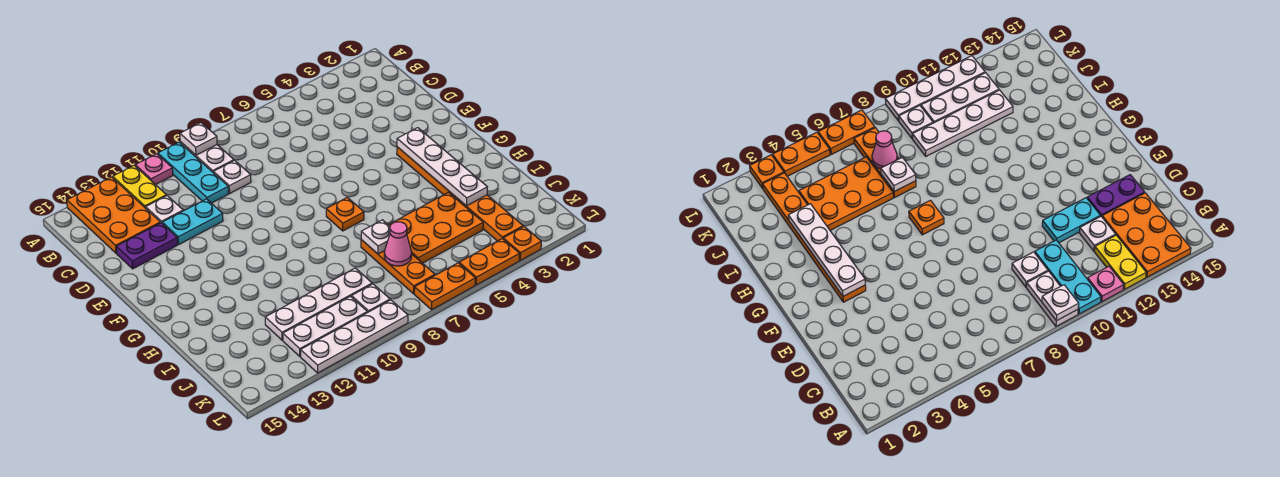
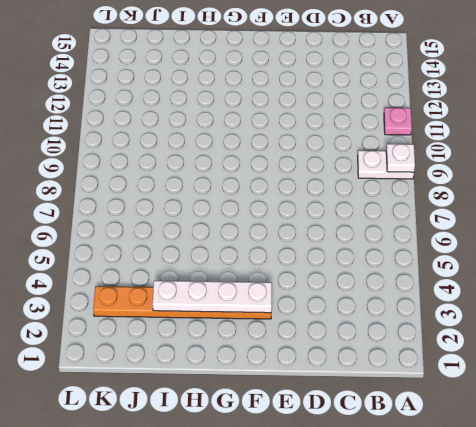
none -> cyan 1x3 plate [158,142,228,203]
none -> yellow 1x2 plate [113,165,166,208]
none -> orange 2x3 plate [67,177,160,253]

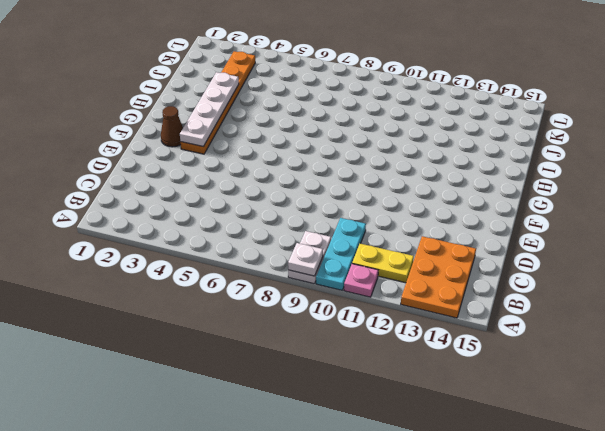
yellow 1x2 plate [352,243,414,283] -> yellow 1x2 plate turned to [113,165,166,208]
brown 1x1 cone [161,106,183,147] -> none
none -> white 1x1 plate [213,160,251,193]
none -> white 1x1 plate [146,196,183,223]
none -> cyan 1x2 plate [162,199,223,244]

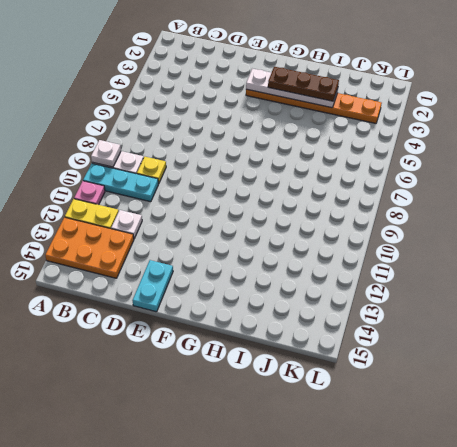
yellow 1x1 plate [137,157,166,184] -> white 1x1 plate [213,160,251,193]
cyan 1x2 plate [133,260,173,312] -> cyan 1x2 plate moved to [162,199,223,244]
brown 1x3 plate [268,67,339,101] -> none
none -> purple 1x2 plate [116,223,177,269]
none -> orange 1x1 plate [326,197,364,231]
none -> orange 2x3 plate [389,192,483,263]

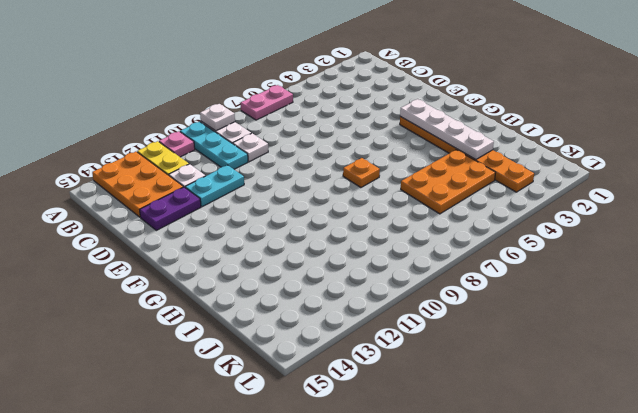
pink 1x2 plate [241,85,293,120] -> none
none -> orange 1x3 plate [361,240,435,294]
none -> white 1x4 plate [265,268,372,340]
none -> white 1x1 plate [352,284,390,313]

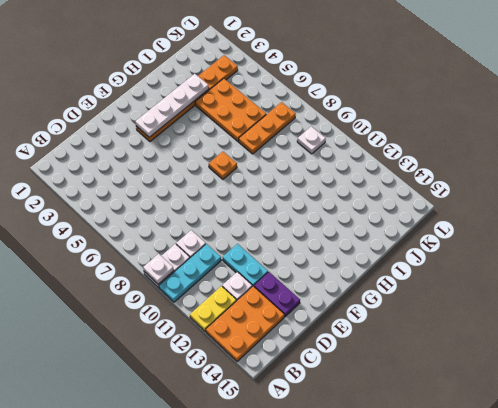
none -> pink 1x1 plate [135,154,173,185]
none -> white 1x4 plate [265,268,372,340]
none -> white 1x3 plate [283,296,367,356]

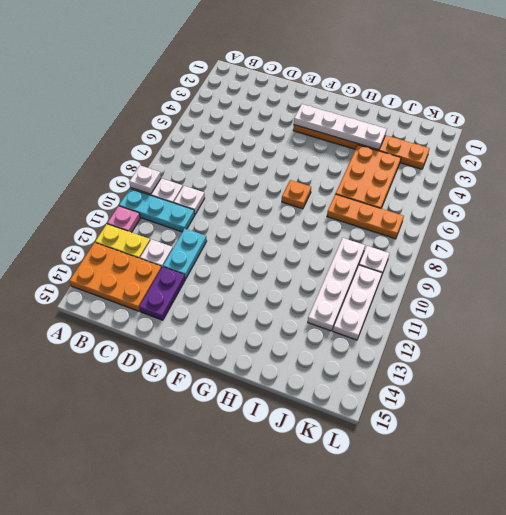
none -> orange 1x1 plate [503,227,541,260]
none -> orange 1x2 plate [459,239,520,285]
none -> orange 1x2 plate [414,263,475,310]

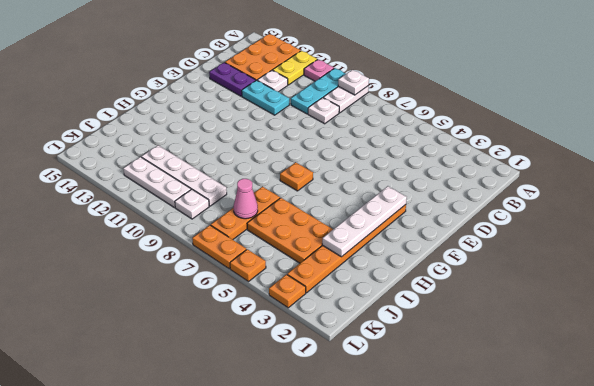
orange 1x1 plate [230,249,266,281] -> orange 1x2 plate [459,239,520,285]
none -> white 1x4 plate [301,300,408,373]
none -> white 1x1 plate [361,220,390,254]

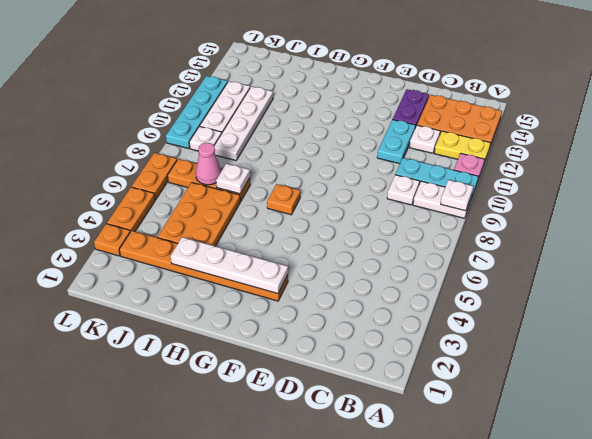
cyan 1x4 plate [166,76,228,149] -> white 1x4 plate [301,300,408,373]

